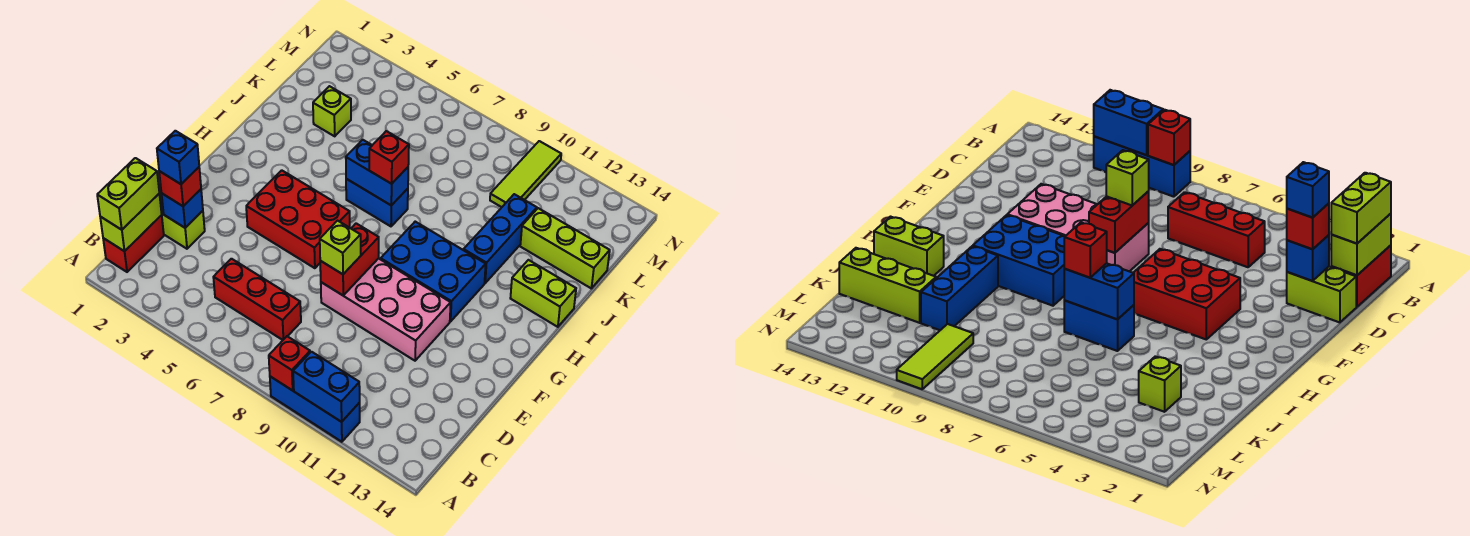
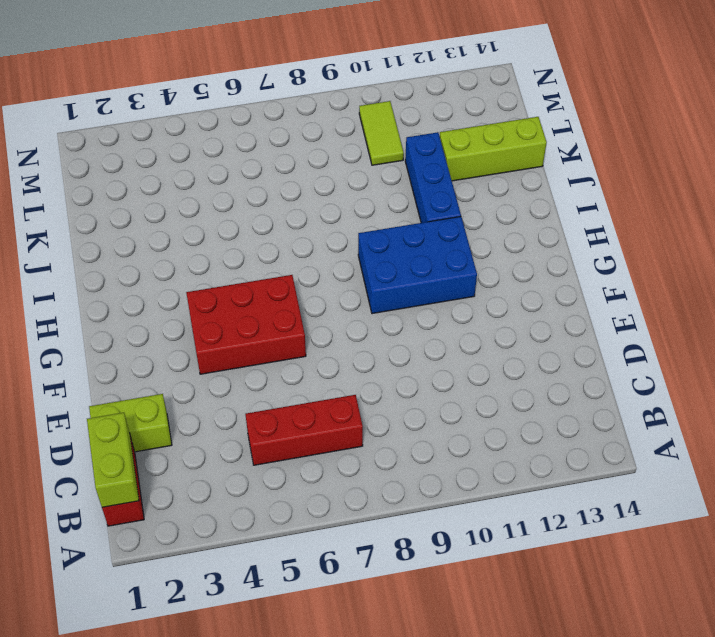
lime 1x2 tile [359,101,404,165] -> lime 1x3 tile [490,141,561,207]
none -> blue 1x3 brick [270,377,360,442]
none -> pink 2x4 brick [321,258,451,361]
none -> blue 1x2 brick [346,179,408,226]

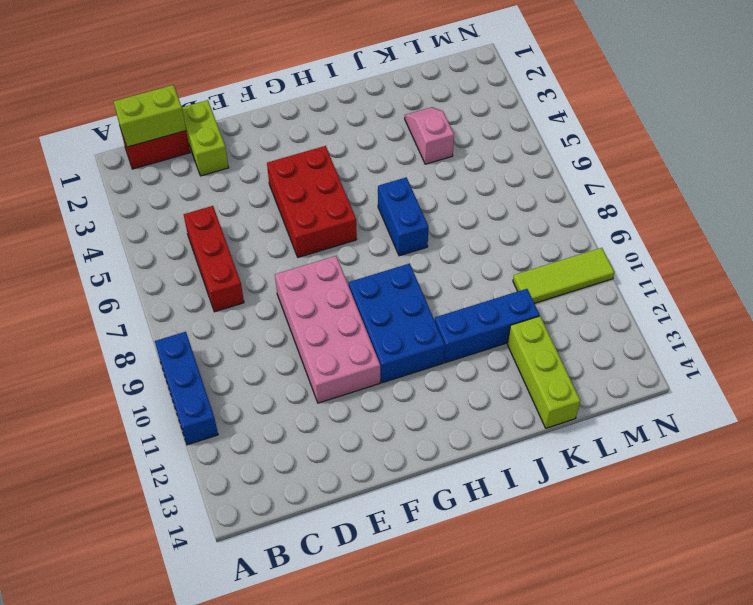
pink 1x2 slope [405,107,454,164] -> lime 1x1 brick [313,86,351,136]
none -> lime 1x2 brick [510,260,576,327]
none -> red 1x1 brick [269,336,310,391]
none -> blue 1x2 brick [293,352,360,422]

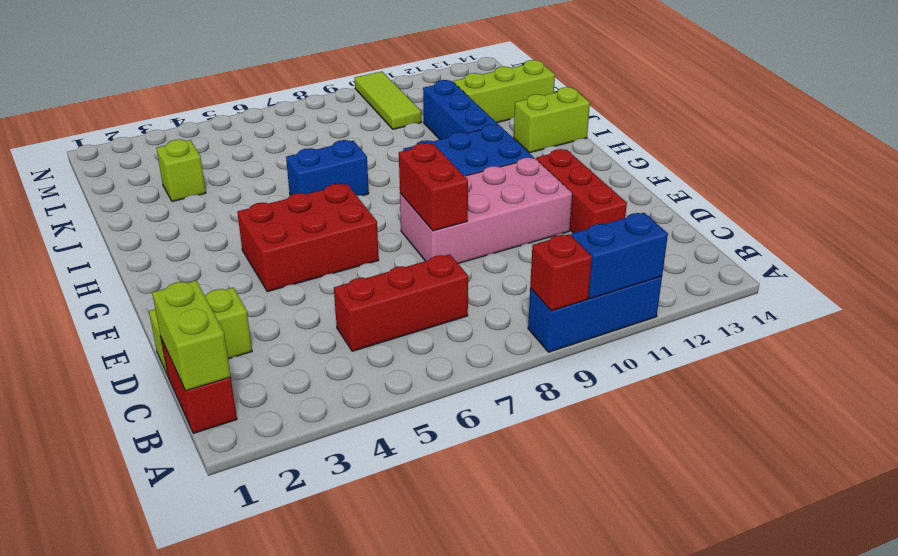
red 1x3 brick [536,149,627,233] -> none
none -> blue 1x1 brick [161,189,203,228]
none -> blue 1x2 brick [346,140,408,205]
none -> lime 1x2 brick [97,158,159,230]

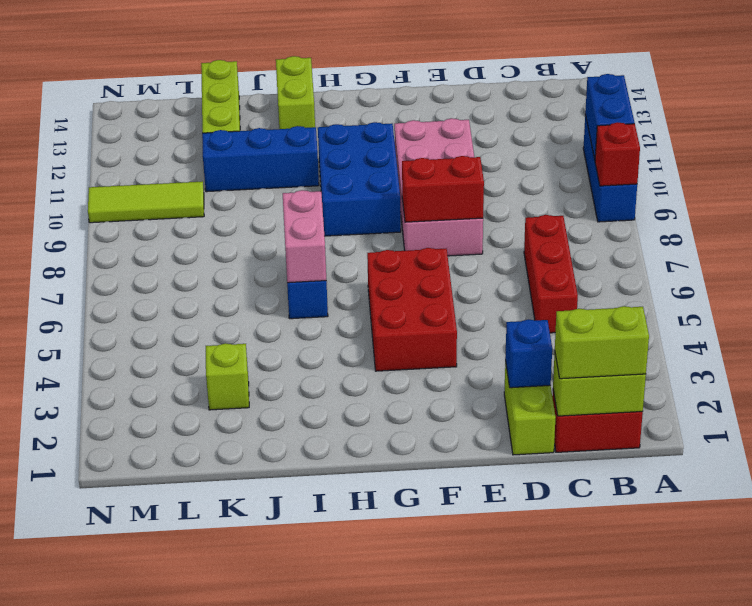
pink 1x2 brick [283,190,326,283] -> blue 1x2 brick [346,140,408,205]
none -> red 1x1 brick [159,167,201,206]
none -> lime 1x1 brick [320,221,361,274]
none -> red 1x1 brick [369,131,409,184]

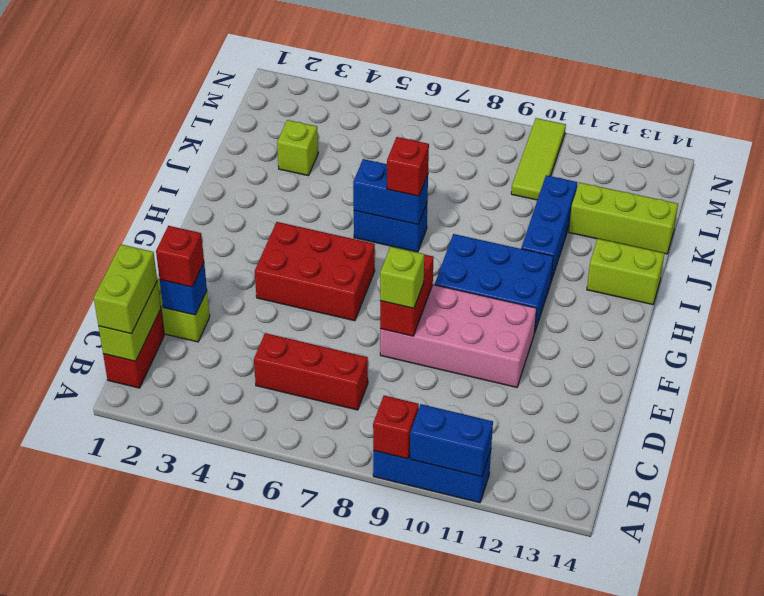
none -> blue 1x1 brick [157,131,199,184]

